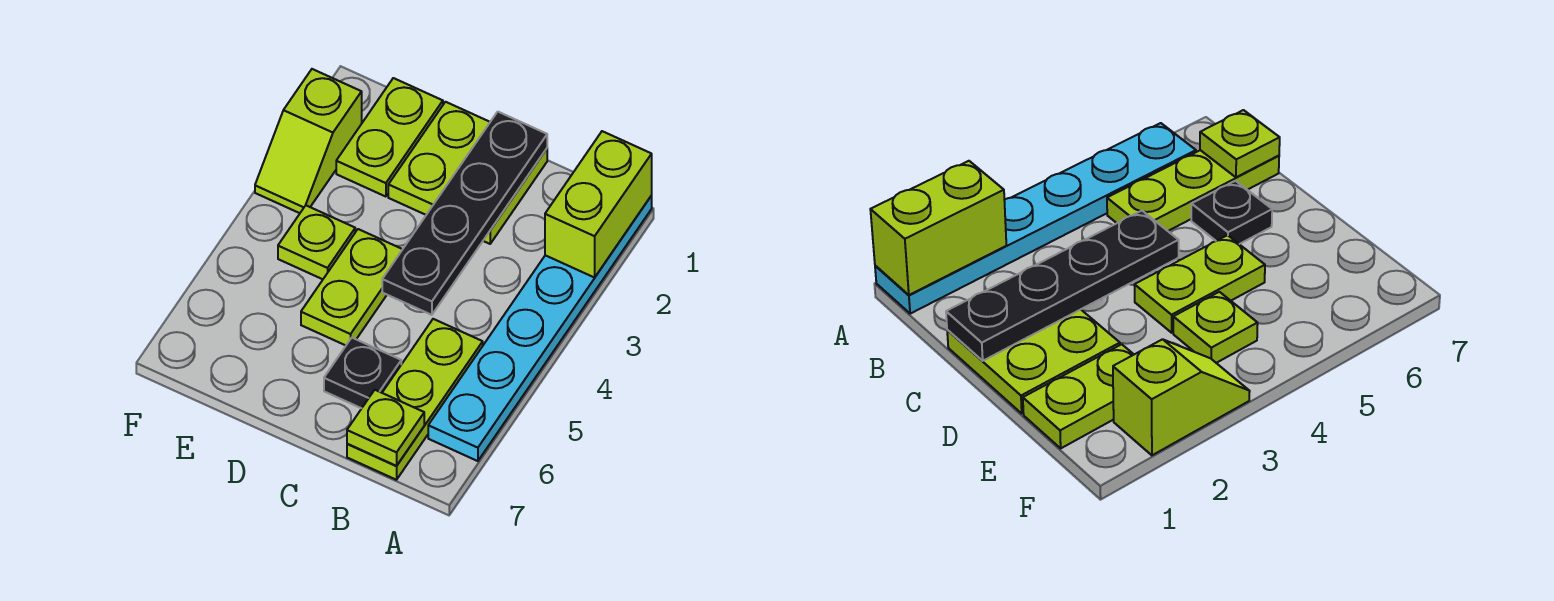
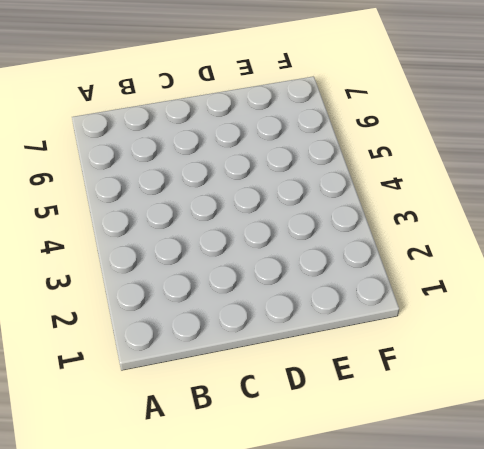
none -> cyan 1x6 plate [428,196,652,461]
none -> lime 1x3 plate [347,319,483,480]

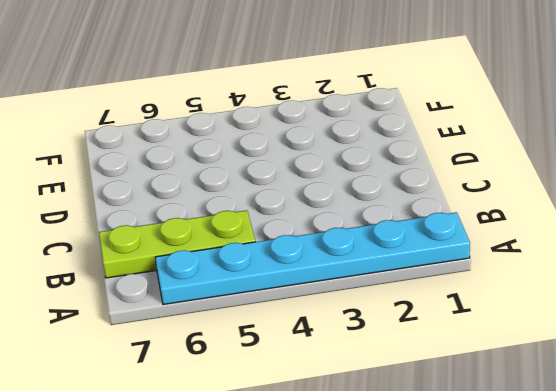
none -> lime 2x2 plate [388,102,547,244]
none -> black 1x1 plate [324,338,401,408]

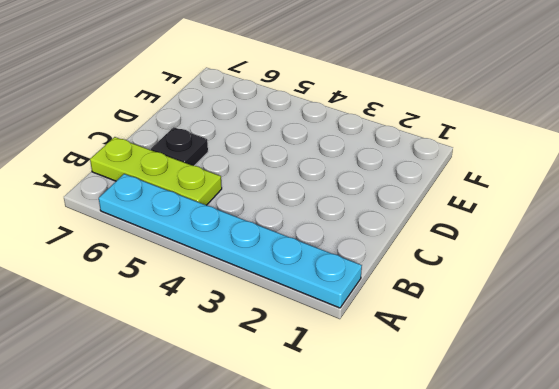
none -> lime 2x2 plate [388,102,547,244]
none -> lime 1x2 plate [301,229,403,345]

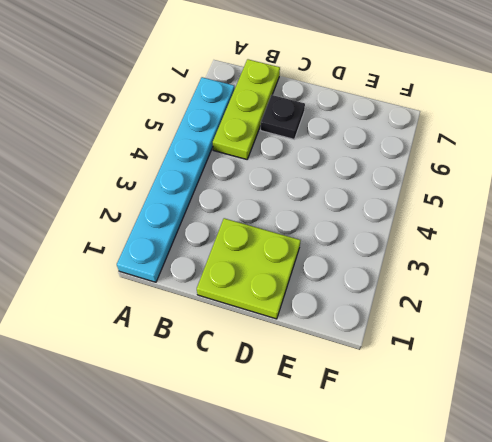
none -> lime 1x2 plate [301,229,403,345]
none -> lime 1x2 plate [336,78,443,197]

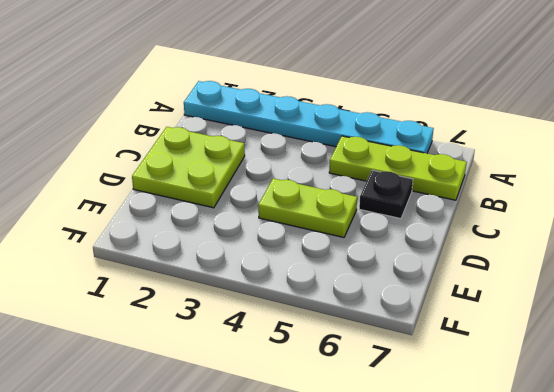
none -> lime 1x2 plate [336,78,443,197]
none -> lime 1x1 plate [278,205,355,279]

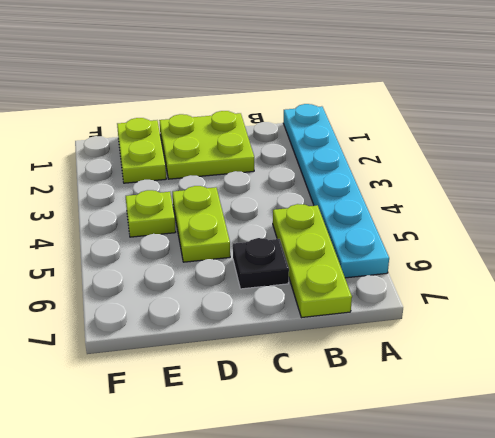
none -> lime 1x2 slope [255,69,362,213]
none -> lime 1x2 brick [545,131,652,278]

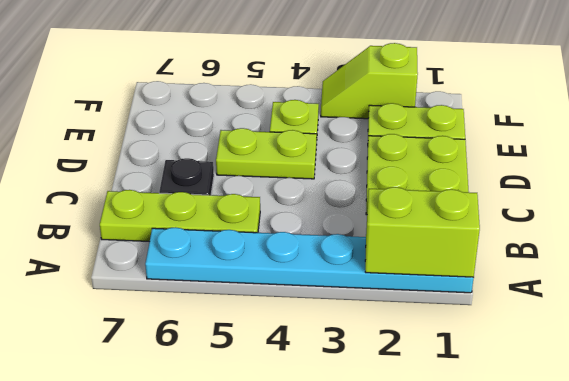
none -> lime 1x1 plate [347,390,424,466]
none -> black 1x4 plate [382,112,547,315]

